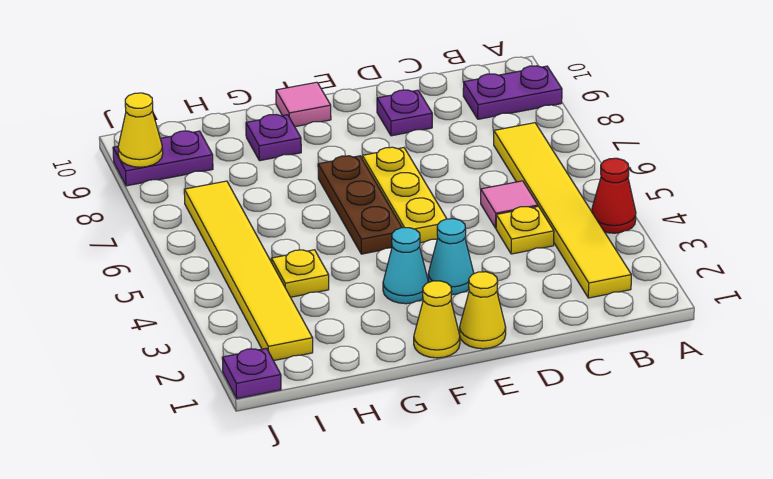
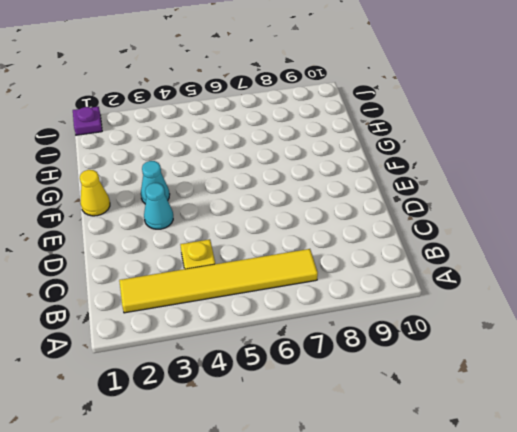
none -> red 1x1 cone [592,158,636,233]
none -> purple 1x2 plate [463,66,562,119]
none -> pink 1x1 tile [481,181,538,228]

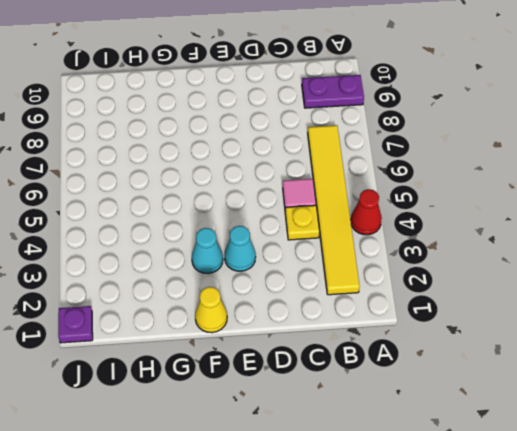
none -> purple 1x1 plate [377,90,432,136]
none -> yellow 1x1 cone [460,272,506,349]
none -> yellow 1x3 plate [362,147,447,243]

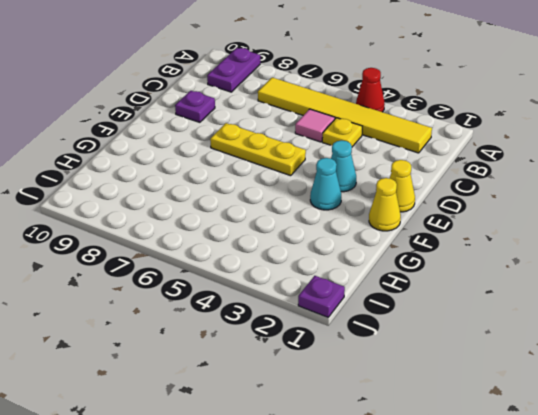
none -> brown 1x3 plate [318,156,402,254]
none -> pink 1x1 tile [276,82,331,127]
none -> purple 1x1 plate [246,115,301,161]

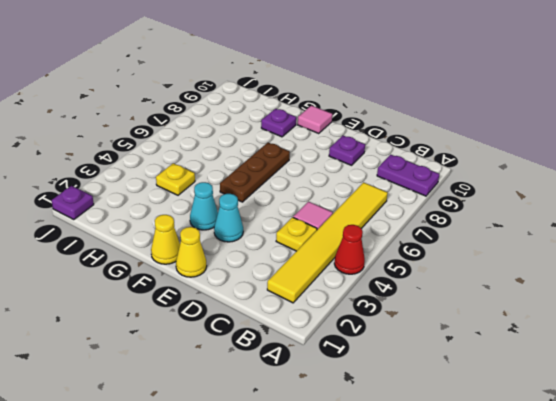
none -> yellow 1x3 plate [362,147,447,243]
none -> yellow 1x6 tile [184,181,313,361]
none -> purple 1x2 plate [113,131,213,186]

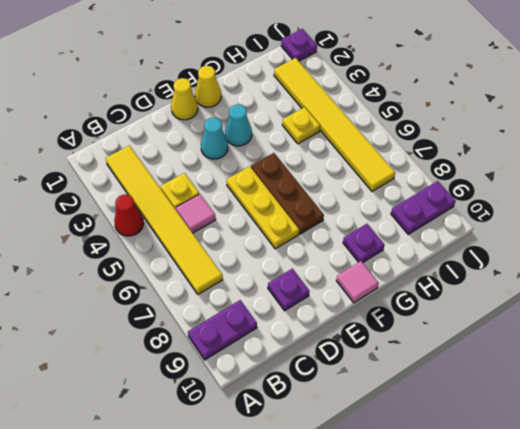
none -> yellow 1x1 cone [118,93,163,167]

